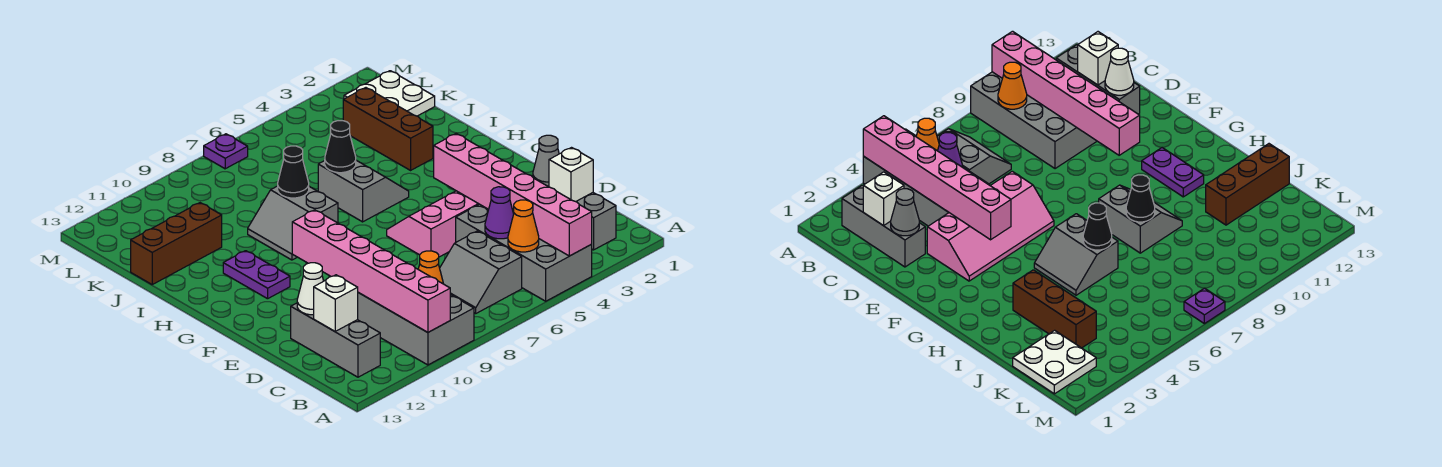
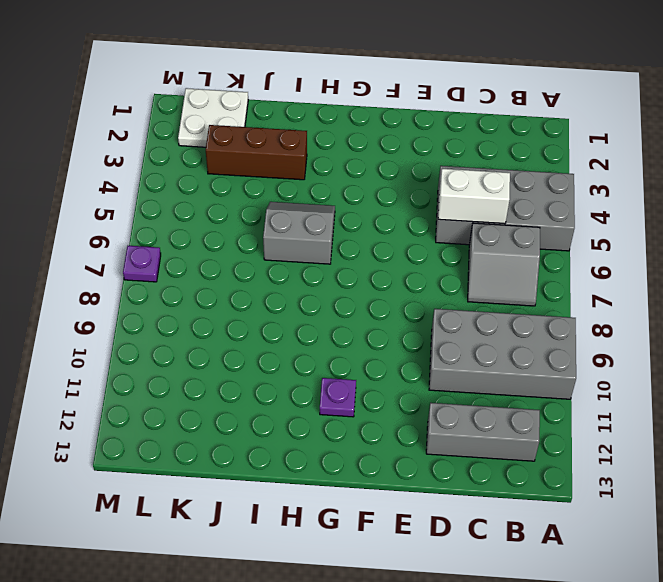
white 1x2 brick [438,169,510,224] -> purple 1x1 cone [485,187,514,239]
purple 1x1 plate [320,378,356,417] -> purple 1x2 plate [223,251,290,299]
none -> grey 1x3 brick [532,176,616,250]
none -> pink 2x4 slope [387,191,479,257]
none -> grey 2x2 slope [248,186,338,260]

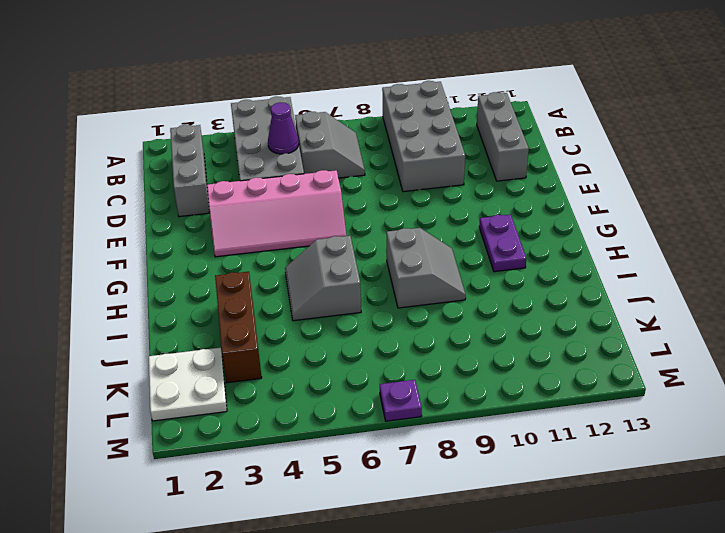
none -> brown 1x3 brick [131,203,222,284]
none -> pink 1x6 brick [434,134,592,256]
none -> pink 1x6 brick [292,210,450,332]

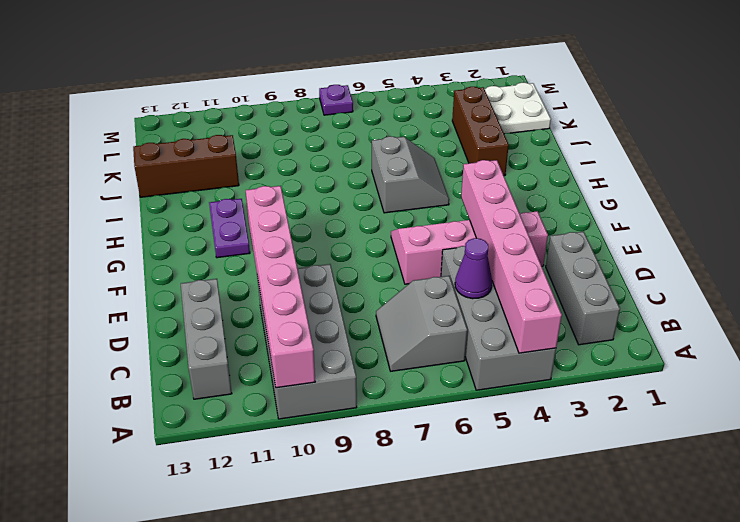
none -> grey 2x2 slope [248,186,338,260]
none -> orange 1x1 cone [508,200,539,252]
none -> orange 1x1 cone [418,251,443,284]

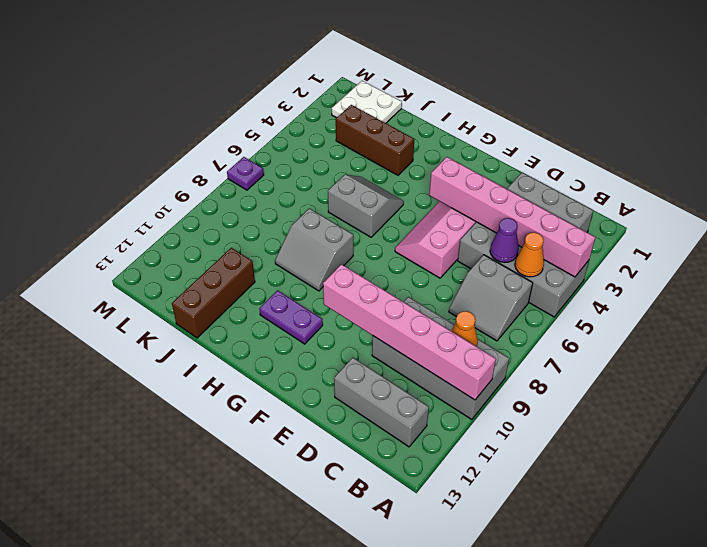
none -> white 1x1 brick [549,148,593,202]
none -> white 1x1 brick [314,275,358,331]
none -> grey 1x1 cone [533,135,559,187]

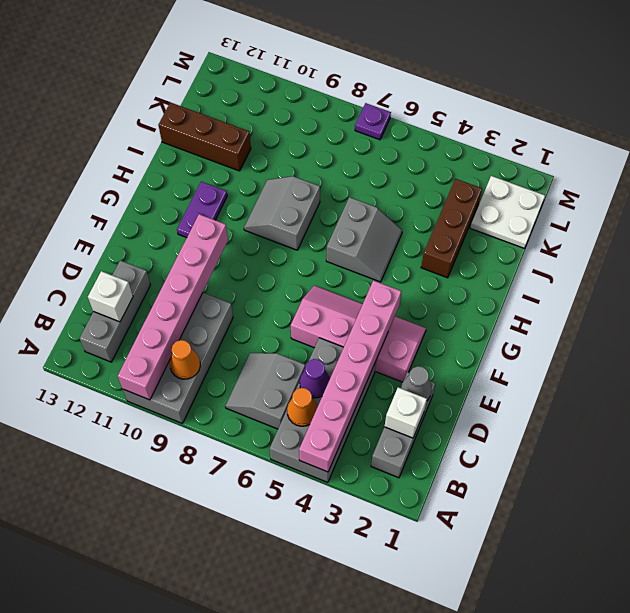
none -> white 1x1 cone [297,263,323,315]
none -> black 1x1 cone [325,121,356,173]
none -> black 1x1 cone [278,146,309,198]

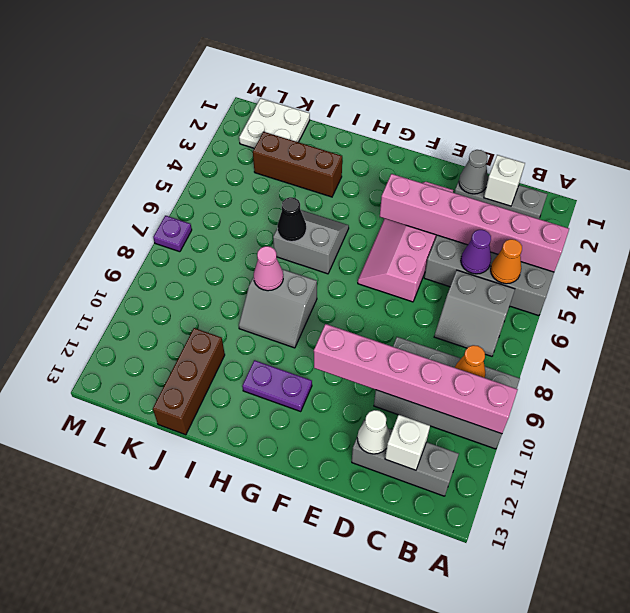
pink 1x1 cone [254,246,283,291] -> black 1x1 cone [278,146,309,198]

